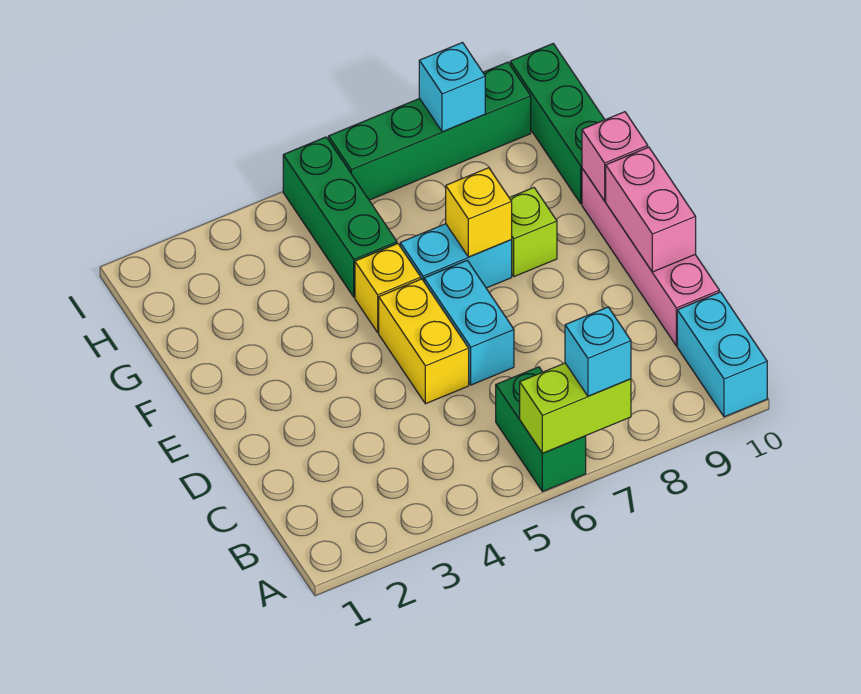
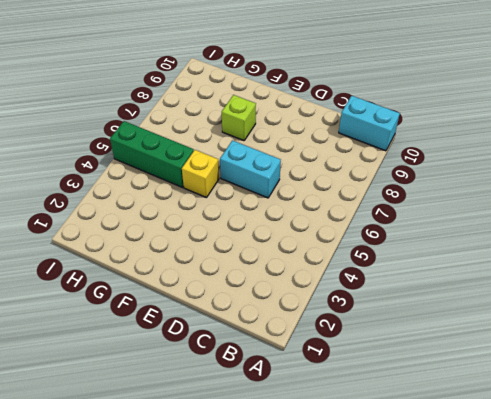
none -> green 1x2 brick [496,367,586,492]
none -> pink 1x4 brick [582,168,719,346]
none -> yellow 1x2 brick [379,279,469,404]

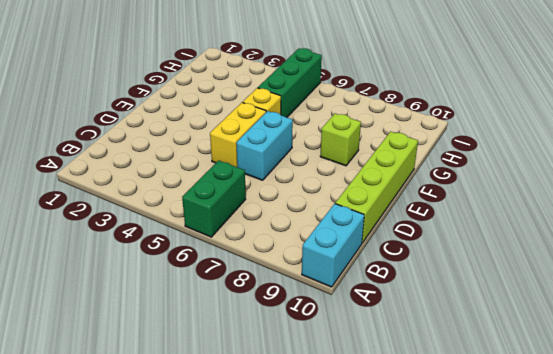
lime 1x4 brick [335,131,418,243] -> pink 1x4 brick [582,168,719,346]
none -> cyan 1x2 brick [400,224,512,288]
none -> green 1x3 brick [510,44,605,204]
none -> green 1x4 brick [329,62,531,200]

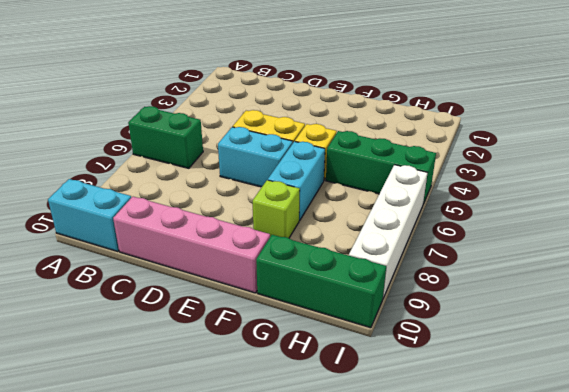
white 1x4 brick [349,165,428,298] -> green 1x4 brick [329,62,531,200]
none -> lime 1x2 brick [520,363,631,453]
none -> pink 1x2 brick [606,147,696,272]
none -> yellow 1x1 brick [446,168,512,257]

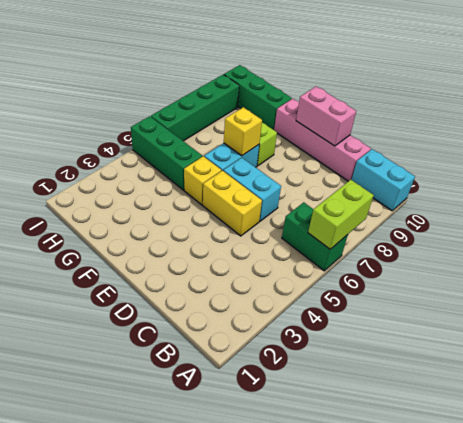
none -> pink 1x1 brick [582,112,648,201]
none -> cyan 1x1 brick [419,43,485,132]
none -> cyan 1x1 brick [565,307,631,396]

